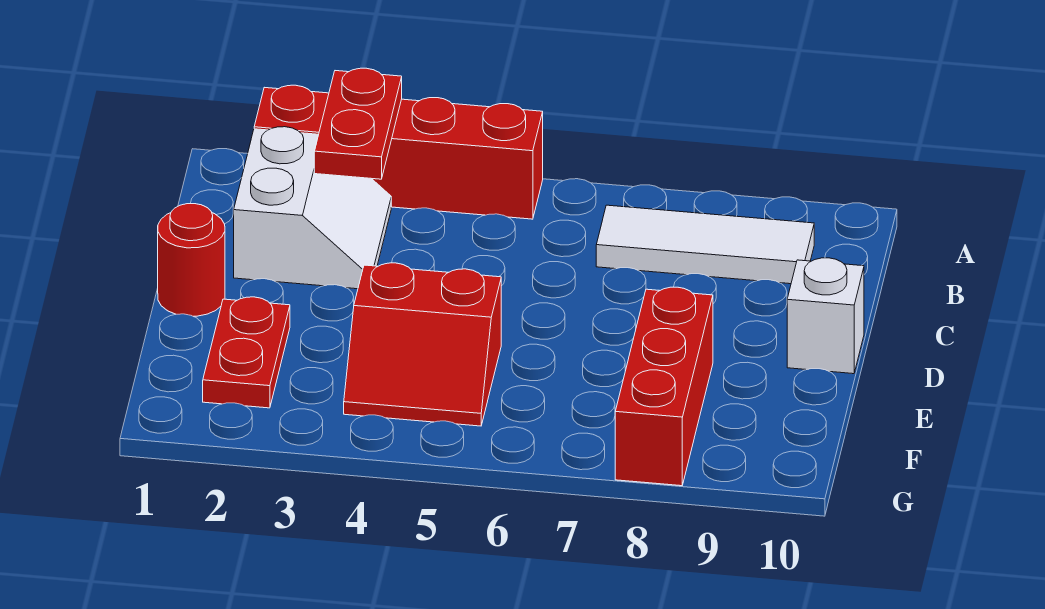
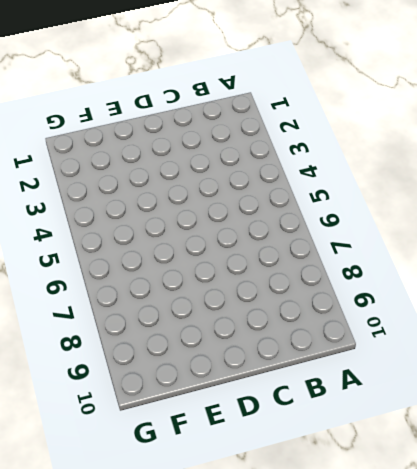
none -> red 1x4 brick [254,85,543,219]
none -> white 2x2 slope [234,127,391,289]

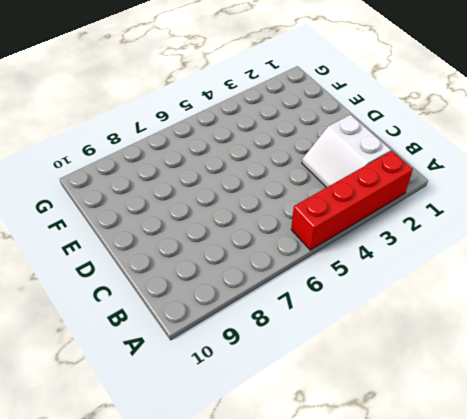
none -> white 1x3 tile [596,205,814,284]
none -> red 1x1 round brick [158,204,225,316]

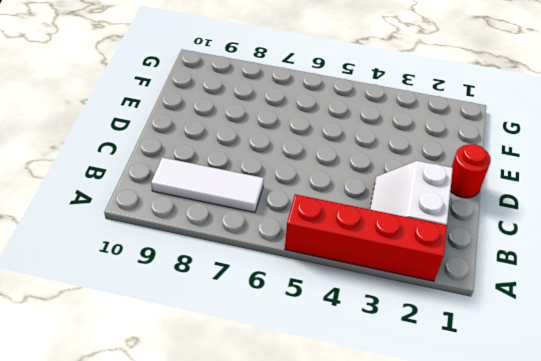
none -> white 1x1 brick [787,258,864,374]
none -> red 1x2 plate [203,297,290,408]

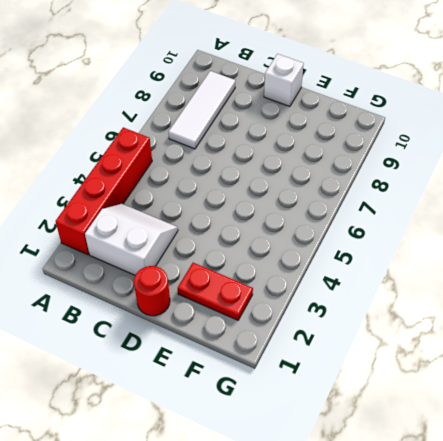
none -> red 2x2 slope [344,263,501,426]
none -> red 1x3 brick [615,287,713,486]

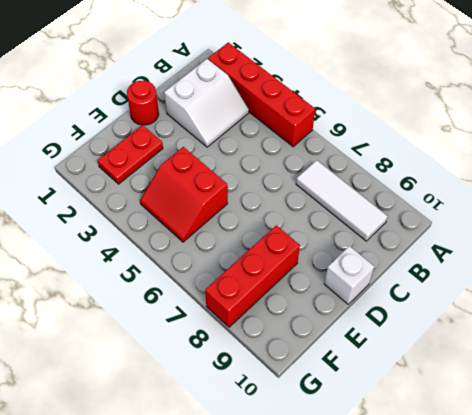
none -> red 1x2 plate [314,68,402,179]

